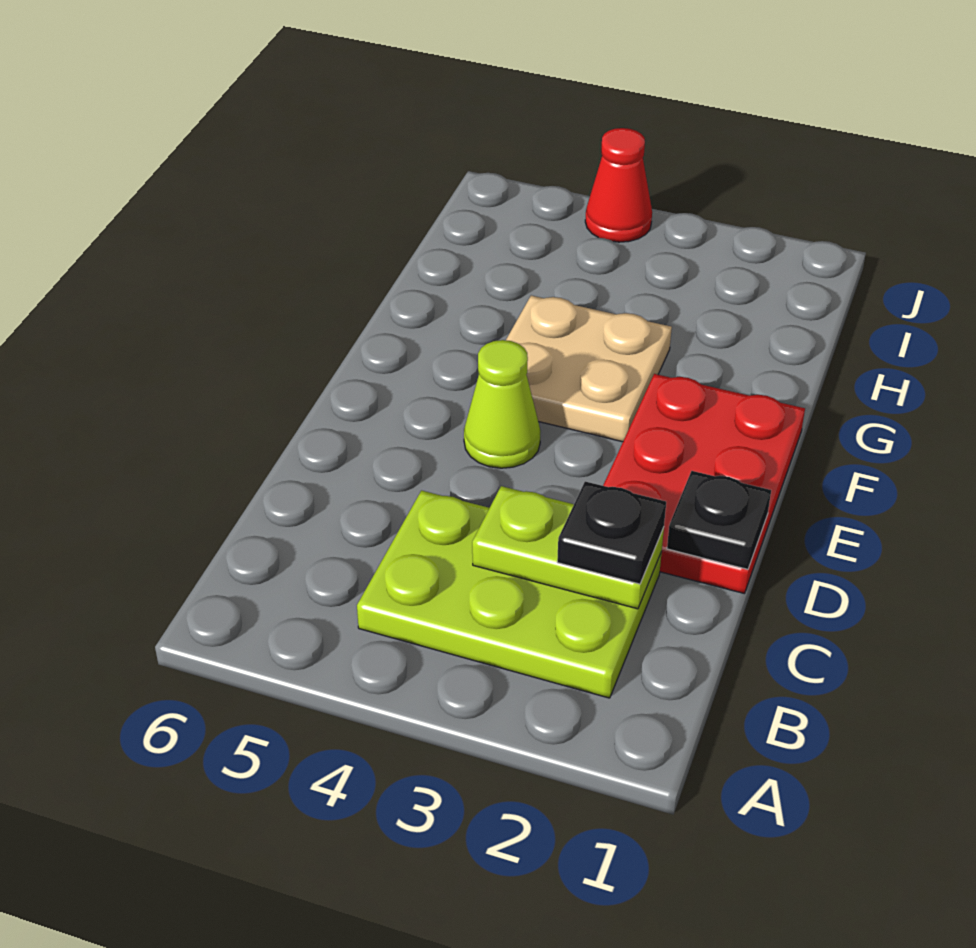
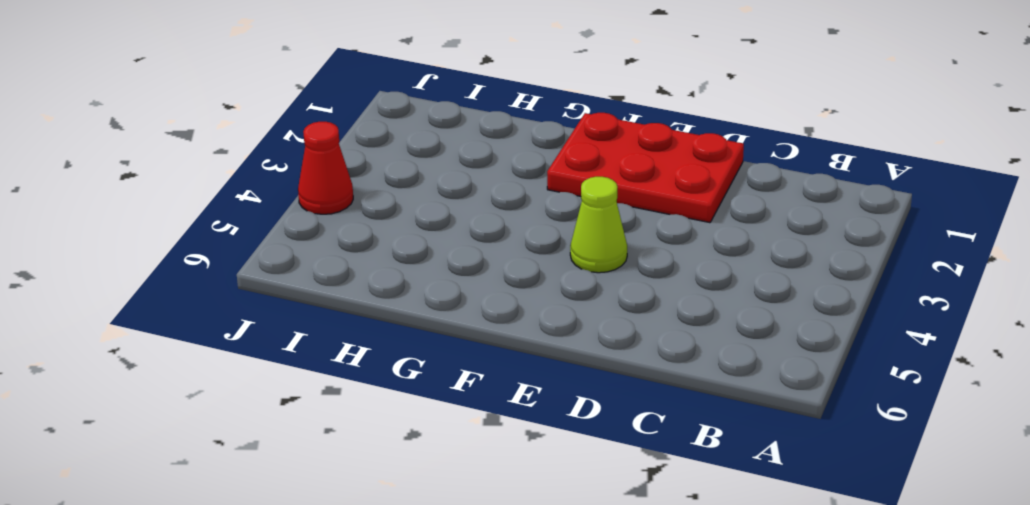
none -> lime 2x3 plate [357,491,661,698]
none -> tan 2x2 plate [506,296,672,442]

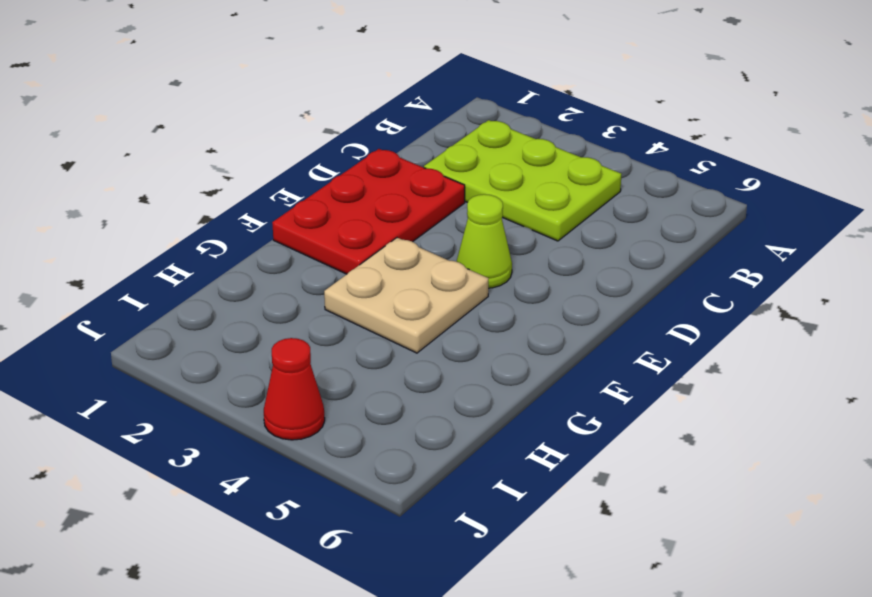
none -> lime 1x2 plate [472,486,664,609]
none -> black 1x1 plate [667,471,771,569]

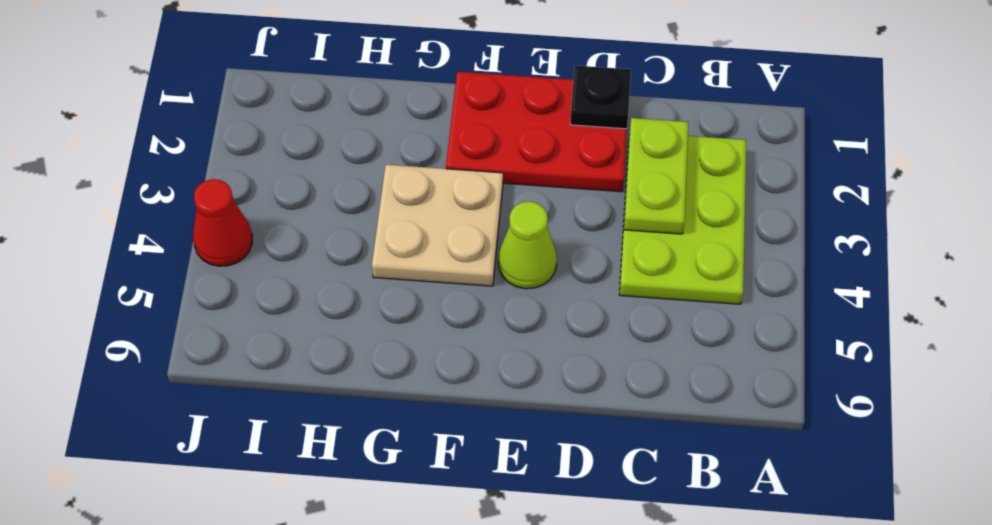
none -> black 1x1 plate [557,481,666,584]

